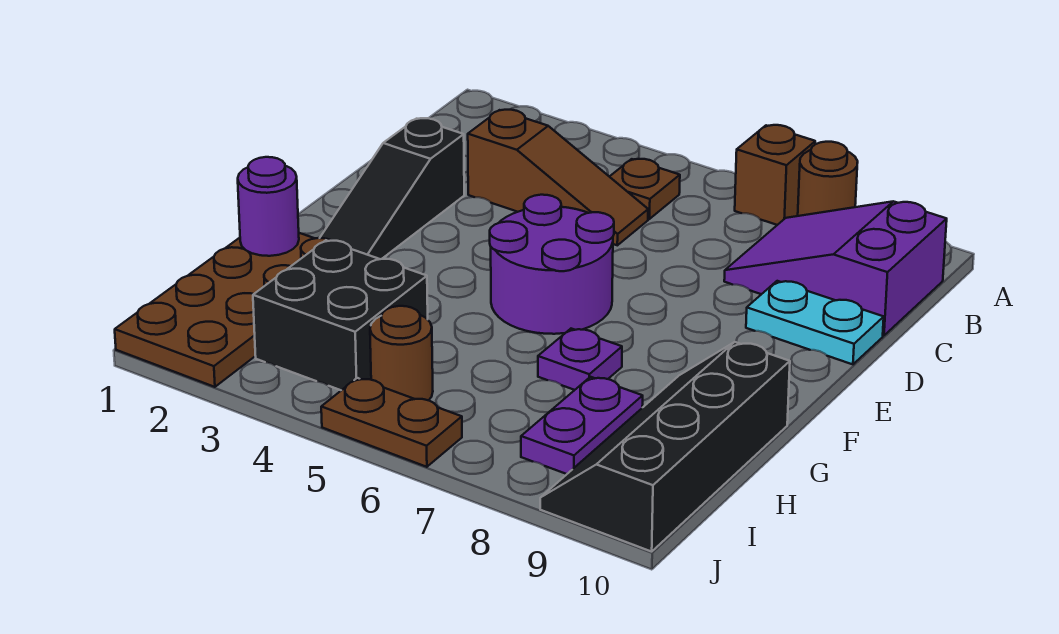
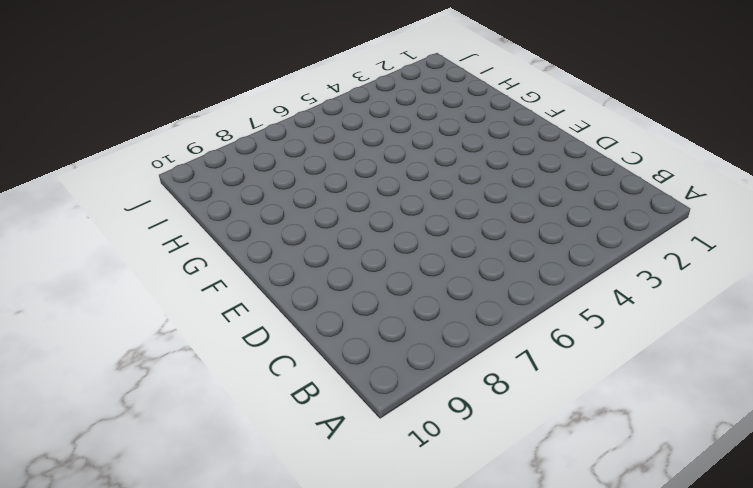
none -> brown 1x1 brick [735,125,815,225]
none -> brown 1x1 round brick [798,142,858,216]
none -> brown 1x1 plate [610,159,680,219]

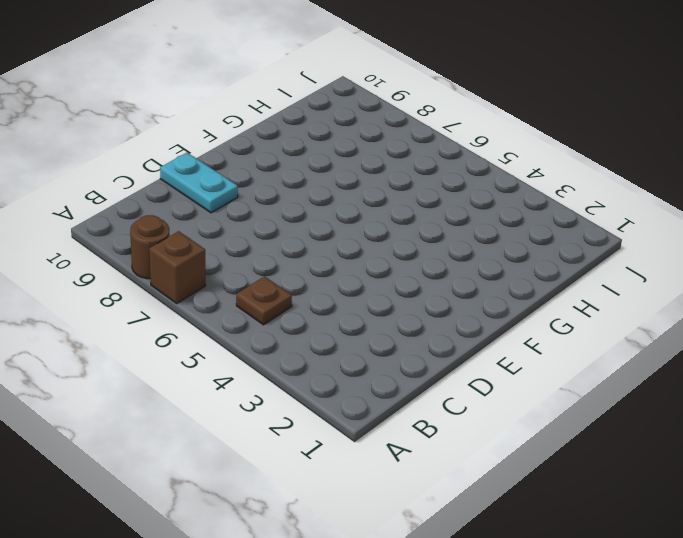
none -> purple 2x3 slope [724,201,947,336]
none -> brown 1x3 slope [468,110,648,245]
none -> black 1x3 slope [320,118,464,259]

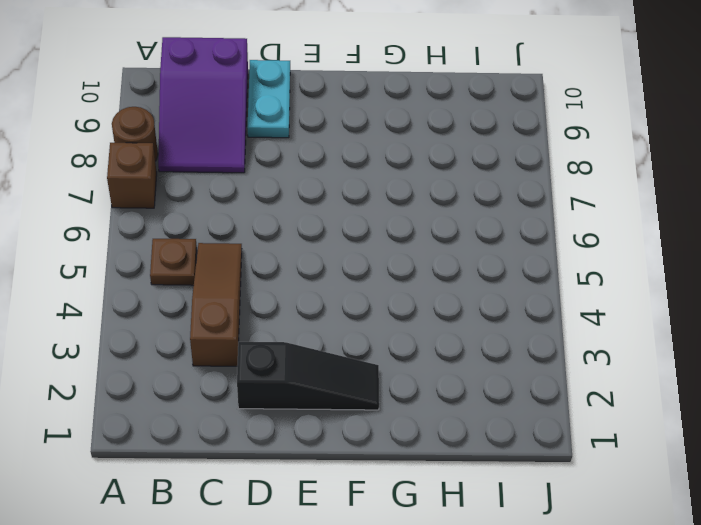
none -> purple 2x2 round brick [490,195,614,334]
none -> brown 2x4 plate [115,233,331,387]
none -> purple 1x1 plate [538,329,622,390]

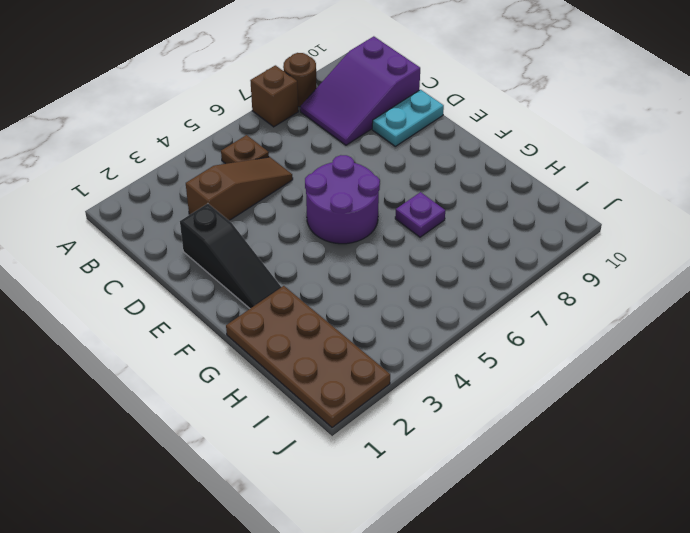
none -> black 2x4 slope [540,342,790,552]
none -> black 2x2 brick [253,240,428,390]
none -> purple 1x2 plate [521,377,643,474]

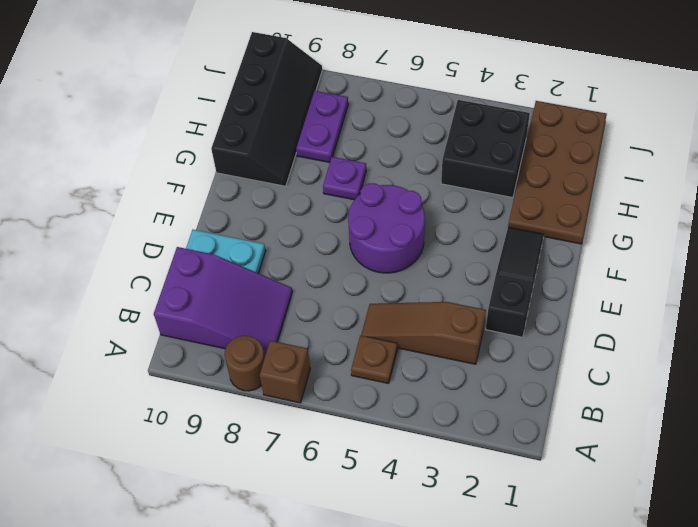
none -> brown 1x1 round brick [370,306,433,400]
none -> brown 1x2 plate [321,378,462,467]
none -> purple 1x1 round brick [238,157,299,256]

